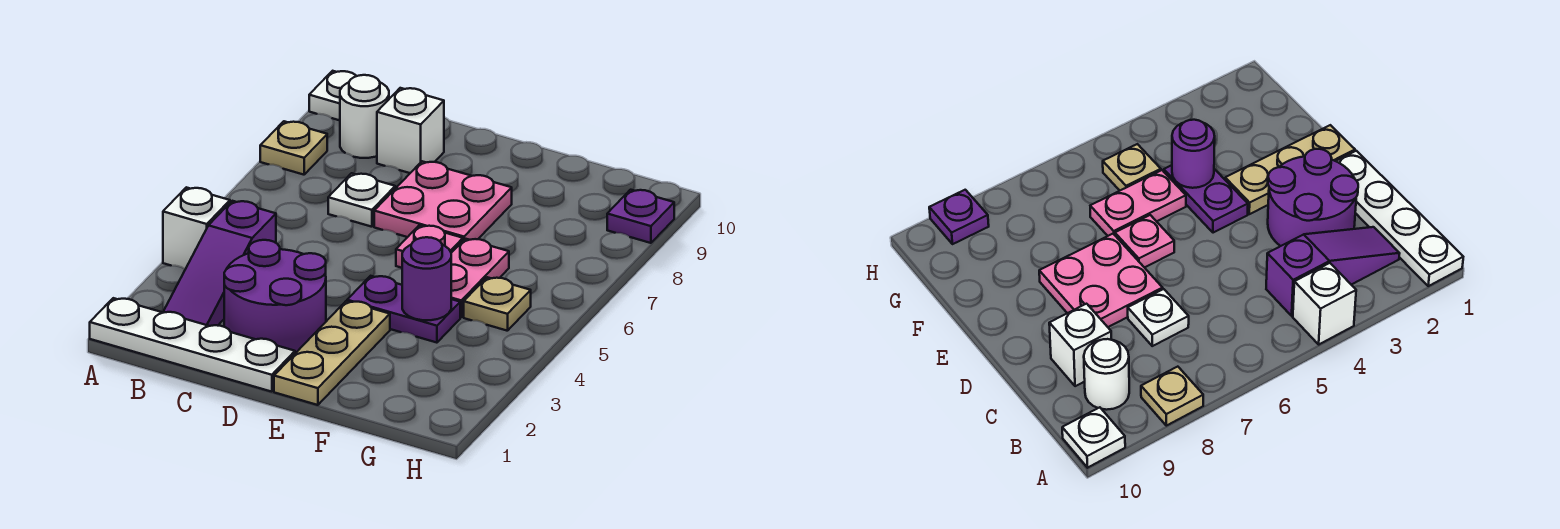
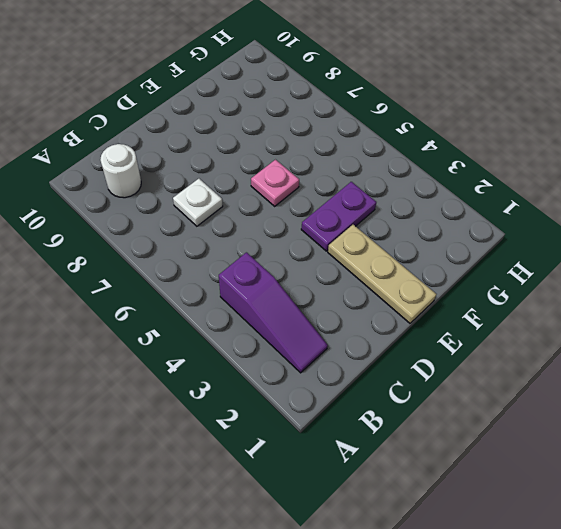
none -> white 1x4 plate [90,298,295,392]
none -> white 1x1 brick [163,187,230,269]
none -> tan 1x1 plate [260,121,327,175]

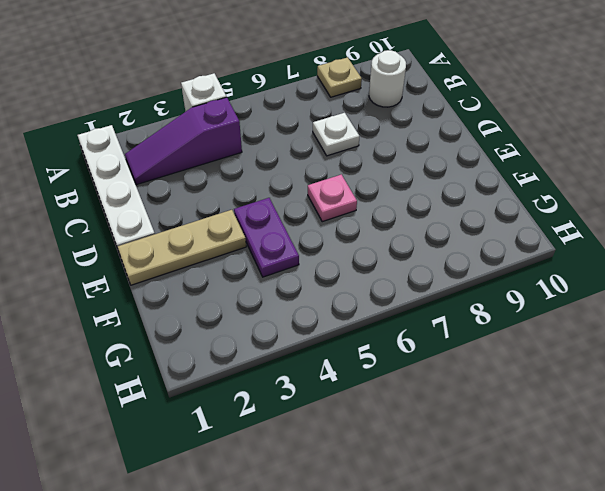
none -> white 1x1 plate [309,71,356,120]
none -> purple 2x2 round brick [224,240,326,353]
none -> white 1x1 brick [377,88,444,173]

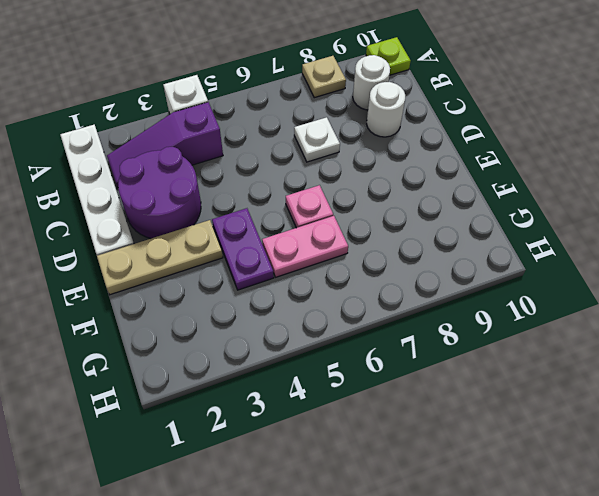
lime 1x1 plate [366,37,411,75] -> white 1x1 plate [309,71,356,120]
white 1x1 round brick [367,82,405,137] -> white 1x1 brick [377,88,444,173]
none -> pink 2x2 plate [374,161,512,240]
none -> tan 1x1 plate [464,277,531,331]
none -> purple 1x1 plate [607,190,674,243]

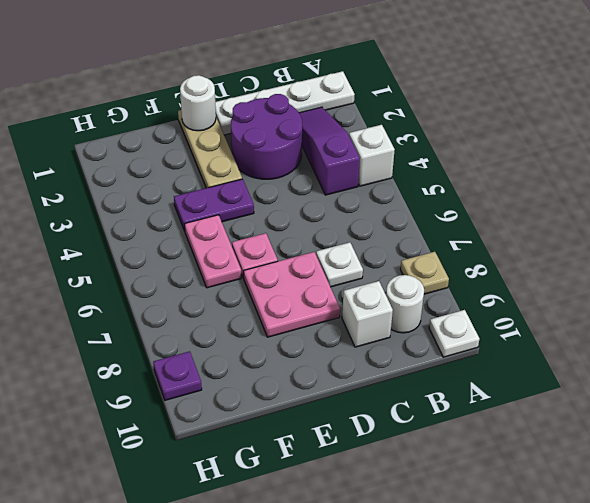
white 1x1 round brick [180,75,216,131] -> none
none -> tan 1x1 plate [464,277,531,331]
none -> purple 1x1 round brick [402,237,451,320]

